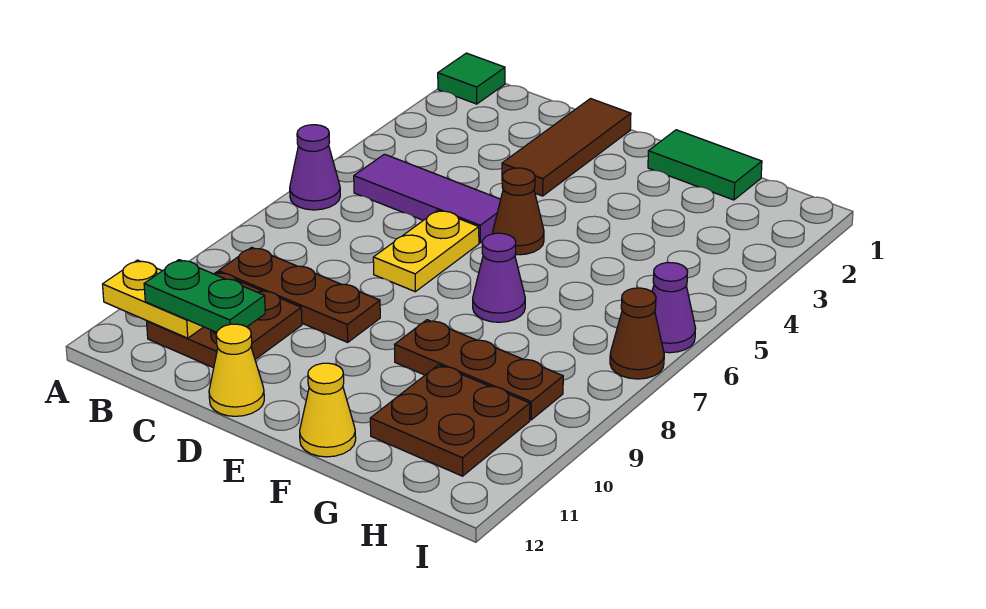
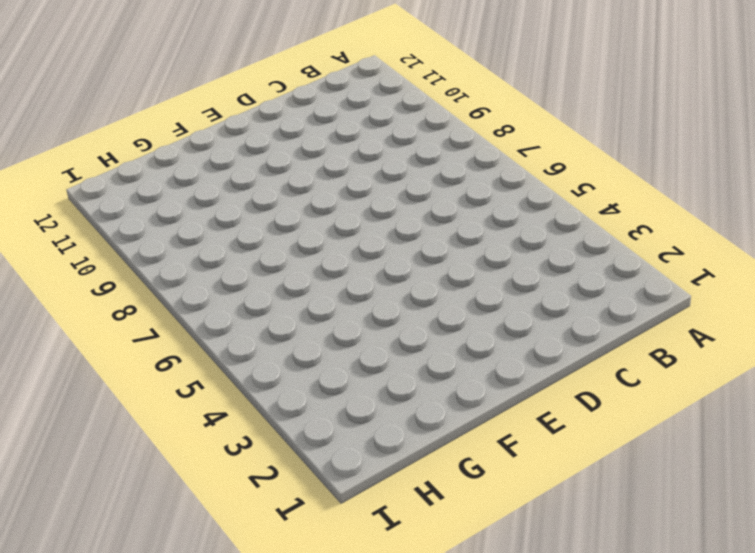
none -> green 1x1 tile [438,53,505,104]
none -> purple 1x1 cone [290,125,340,210]
none -> purple 1x3 tile [354,154,501,243]

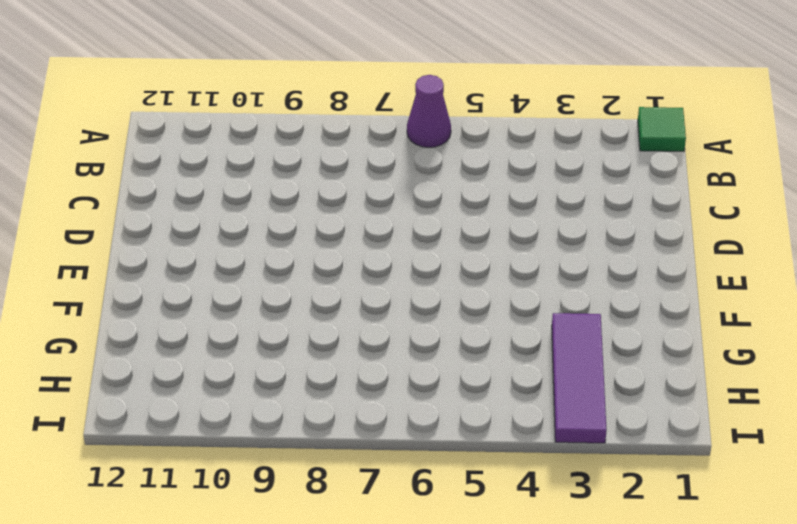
purple 1x3 tile [552,313,607,443] -> purple 1x3 tile moved to [354,154,501,243]
none -> brown 1x3 plate [218,247,380,342]
none -> brown 2x2 plate [147,272,302,368]
none -> brown 1x3 tile [502,99,631,196]

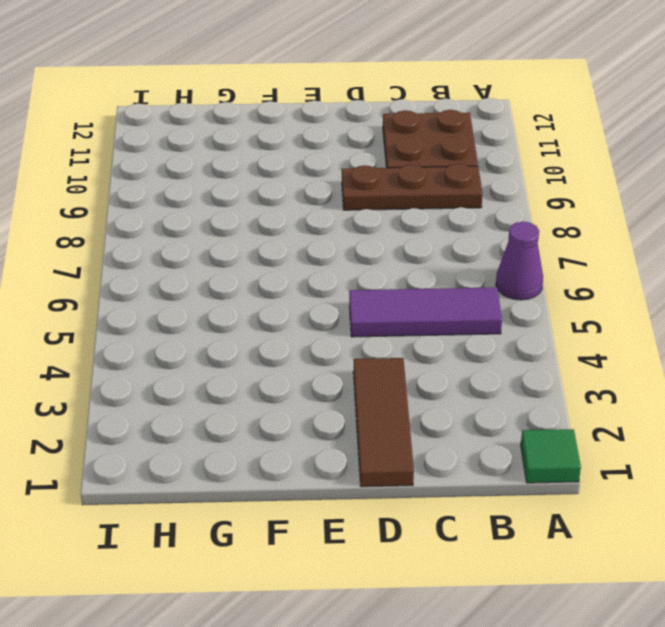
none -> yellow 1x2 plate [373,210,479,292]
none -> yellow 1x1 cone [209,324,264,416]
none -> brown 1x1 cone [493,168,544,255]

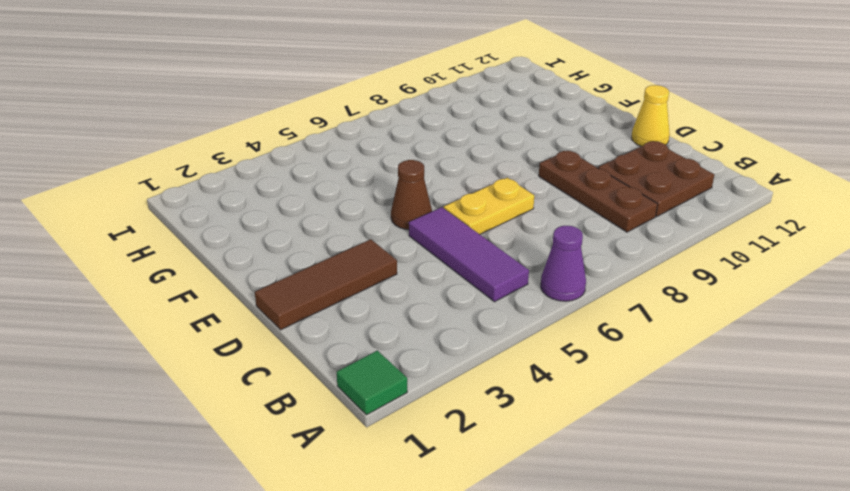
none -> green 1x2 tile [648,130,762,200]
none -> purple 1x1 cone [473,233,525,322]
none -> brown 1x3 plate [395,320,563,420]

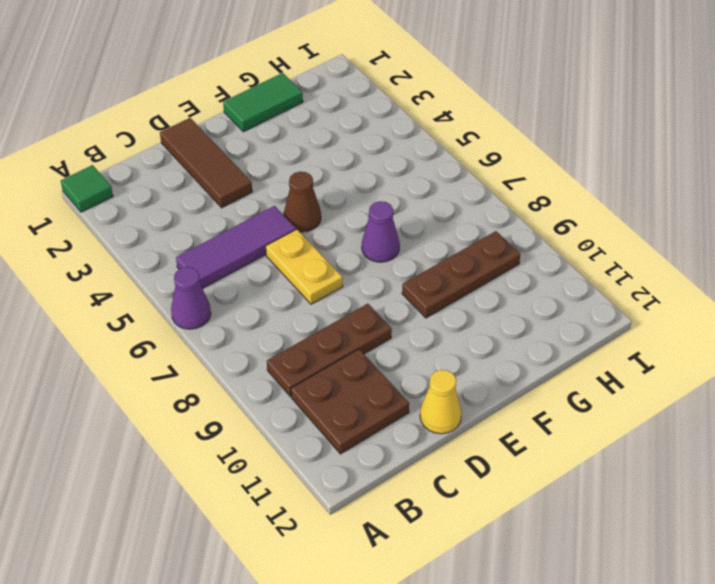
none -> yellow 1x1 cone [300,363,356,457]
none -> brown 2x2 plate [370,365,530,476]
none -> purple 1x1 cone [652,263,696,353]

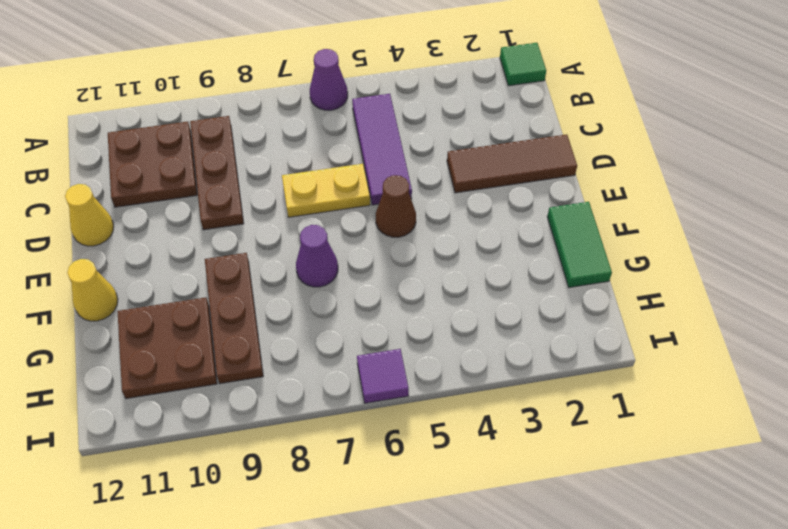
purple 1x1 tile [357,349,409,403] -> purple 1x1 cone [652,263,696,353]
none -> brown 1x1 cone [610,288,664,379]
none -> yellow 1x2 plate [103,260,203,338]
none -> green 1x2 plate [144,260,265,332]

